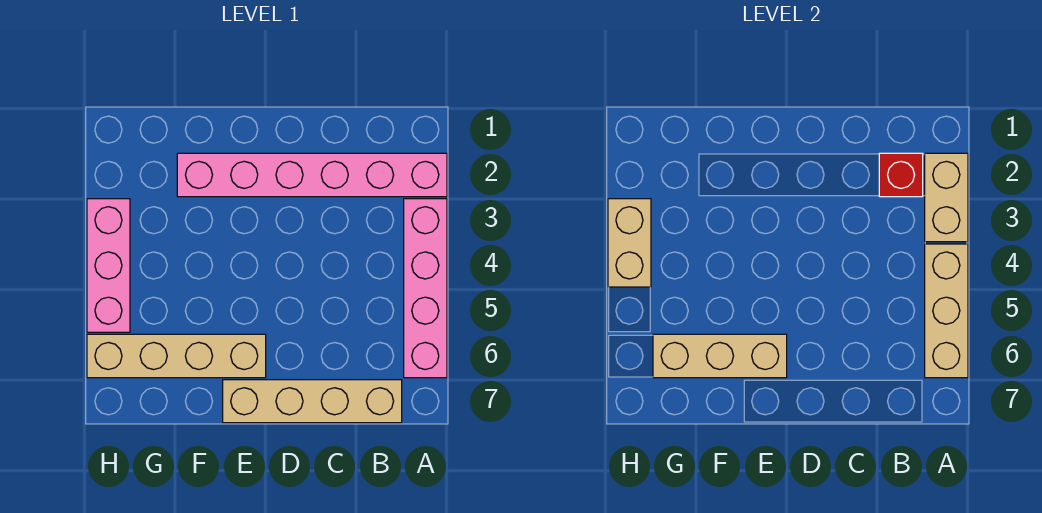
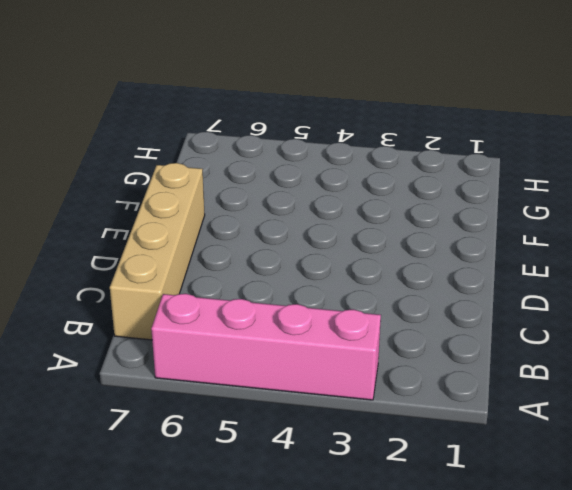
none -> pink 1x6 brick [177,153,447,197]
none -> tan 1x4 brick [87,334,266,378]

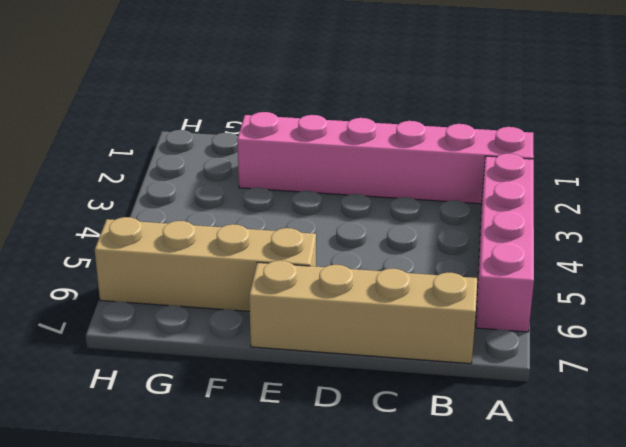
none -> pink 1x3 brick [87,199,130,332]
none -> tan 1x2 brick [925,153,968,242]

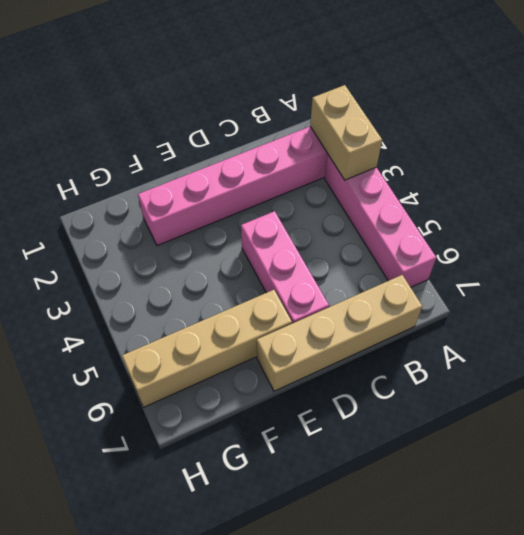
pink 1x3 brick [241,211,329,323] -> pink 1x3 brick moved to [87,199,130,332]
none -> tan 1x3 brick [925,244,968,378]
none -> red 1x1 brick [879,153,923,197]

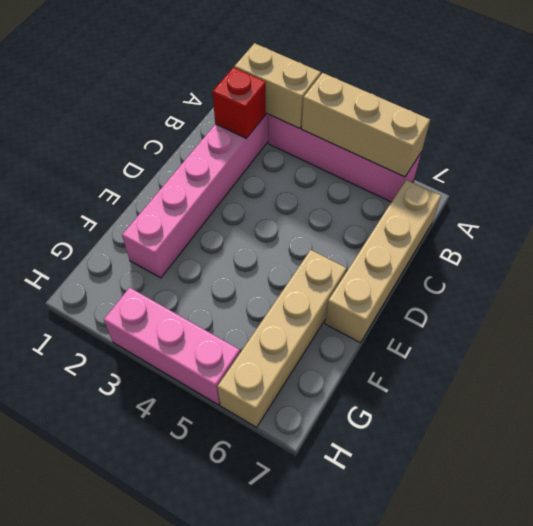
none -> tan 1x3 brick [653,334,787,378]
none -> tan 1x2 brick [608,199,651,287]

